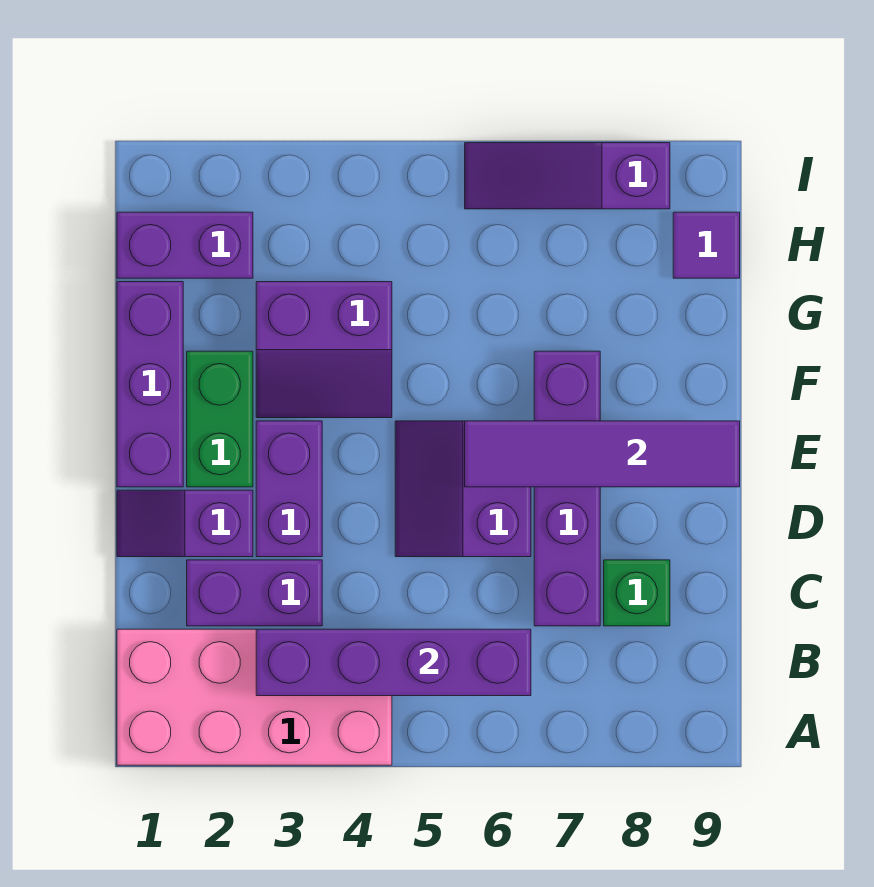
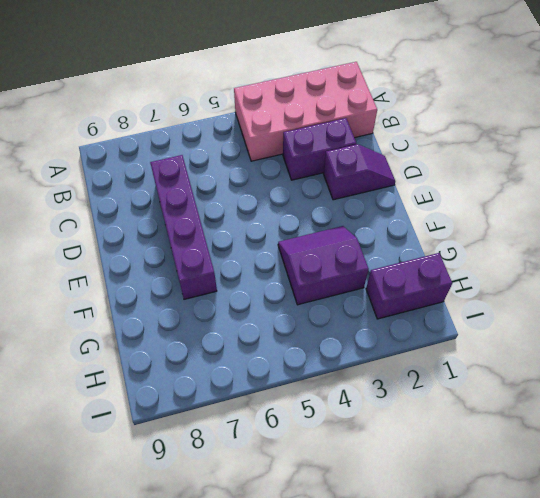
none -> green 1x1 brick [604,560,670,626]
none -> purple 1x2 brick [256,421,322,557]
none -> purple 2x2 slope [395,421,531,557]

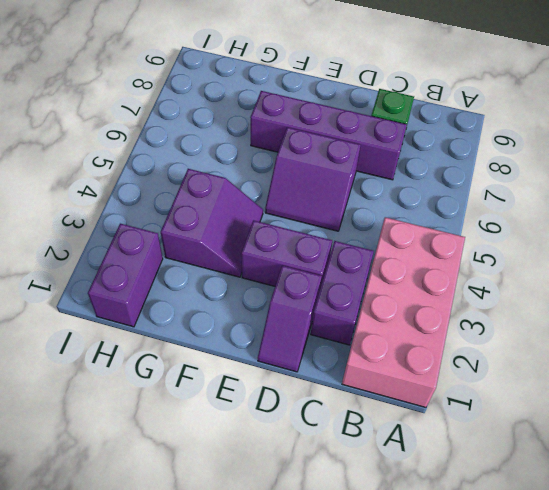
none -> purple 1x3 brick [117,282,183,487]
none -> green 1x2 brick [187,351,253,487]
none -> purple 1x1 tile [673,212,740,278]

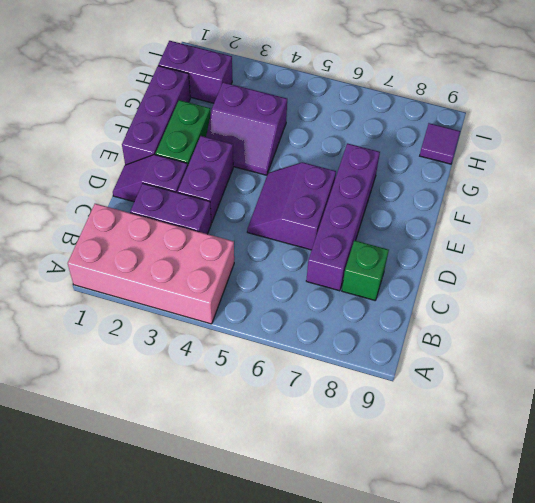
none -> purple 1x3 slope [465,143,670,209]
none -> purple 1x4 brick [256,629,531,696]
none -> purple 1x4 tile [465,421,740,487]

